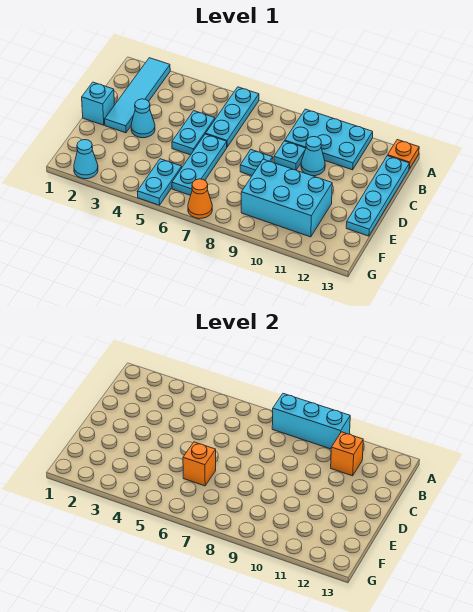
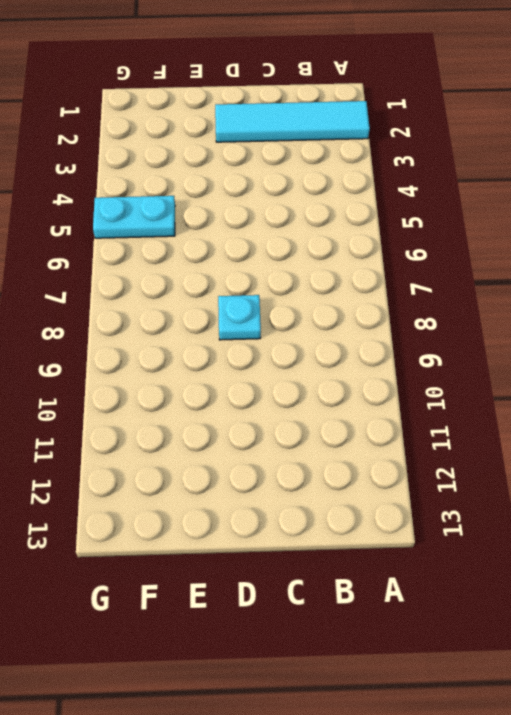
none -> cyan 1x3 plate [206,87,259,147]
none -> cyan 2x3 plate [285,109,373,170]
none -> orange 1x1 plate [388,140,419,169]

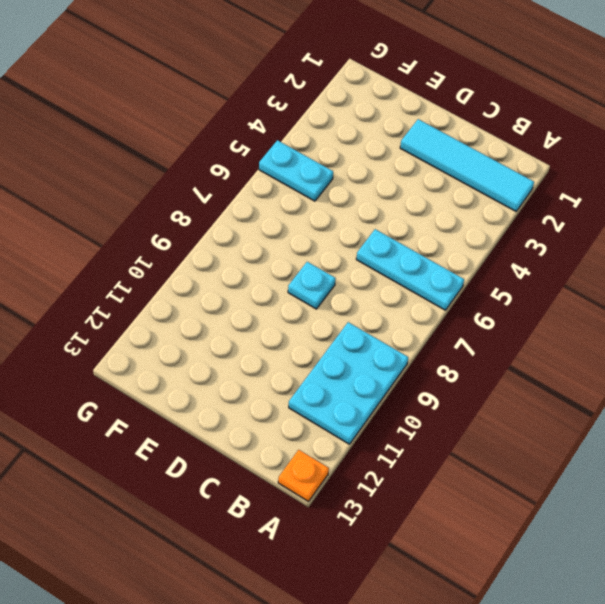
none -> cyan 1x4 plate [346,156,409,236]
none -> cyan 1x2 plate [172,111,215,155]
none -> cyan 1x1 plate [274,141,306,170]

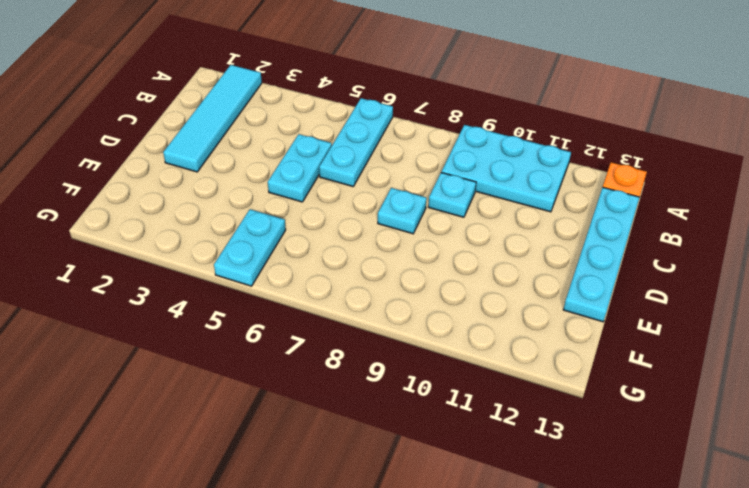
none -> cyan 1x1 cone [301,137,325,176]
none -> cyan 1x1 brick [82,82,115,125]
none -> cyan 1x1 cone [131,99,155,138]

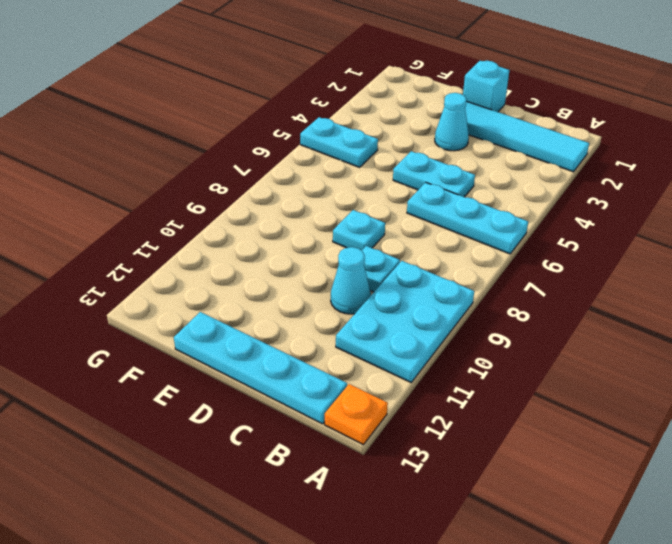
none -> cyan 1x3 plate [172,134,227,195]
none -> cyan 2x3 brick [241,159,332,237]
none -> cyan 1x1 cone [74,140,98,179]

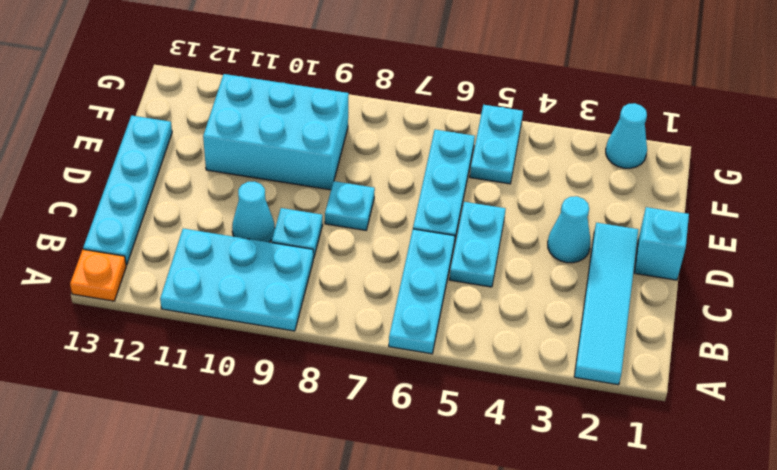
none -> orange 1x1 cone [188,179,212,219]
none -> cyan 1x3 brick [272,394,350,449]
none -> orange 1x1 brick [331,432,363,476]

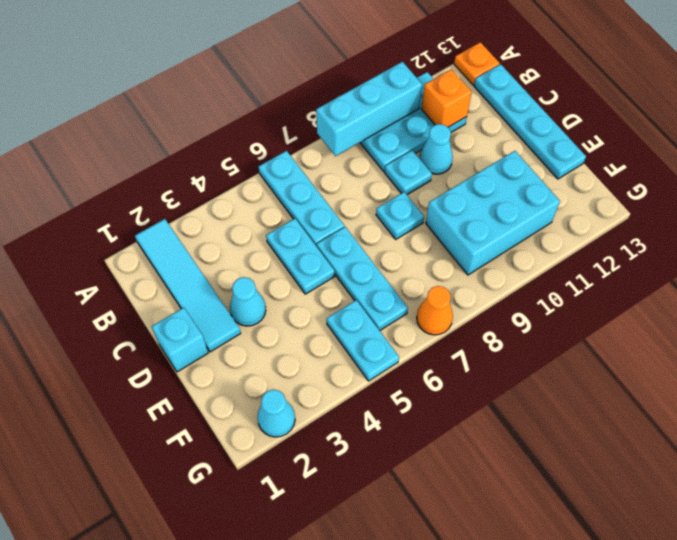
none -> orange 1x1 brick [183,442,216,486]

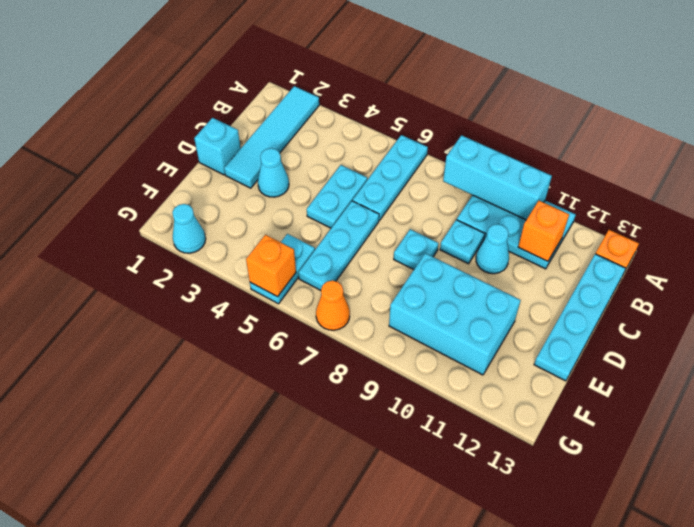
orange 1x1 brick [246,235,296,297] -> orange 1x1 brick moved to [183,442,216,486]

